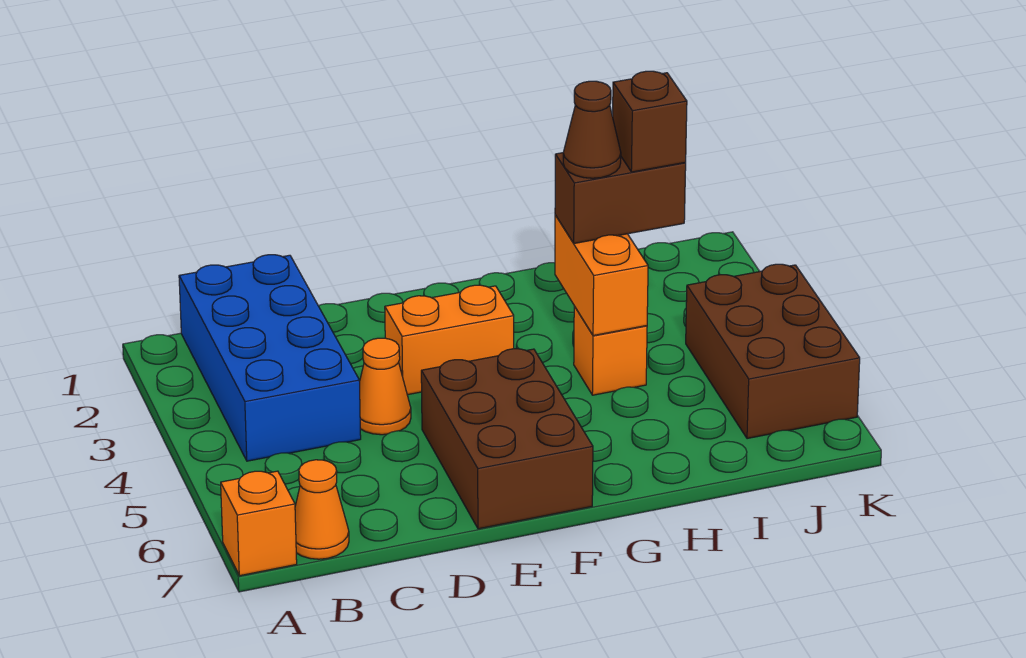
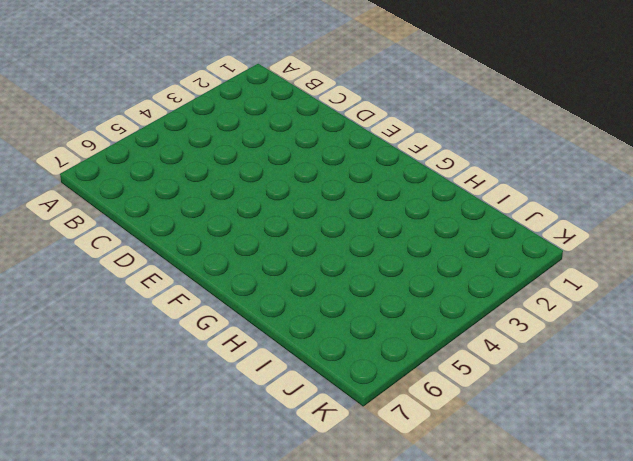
none -> orange 1x1 brick [221,471,297,576]
none -> blue 2x4 brick [179,255,361,461]
none -> orange 1x1 cone [295,460,349,559]

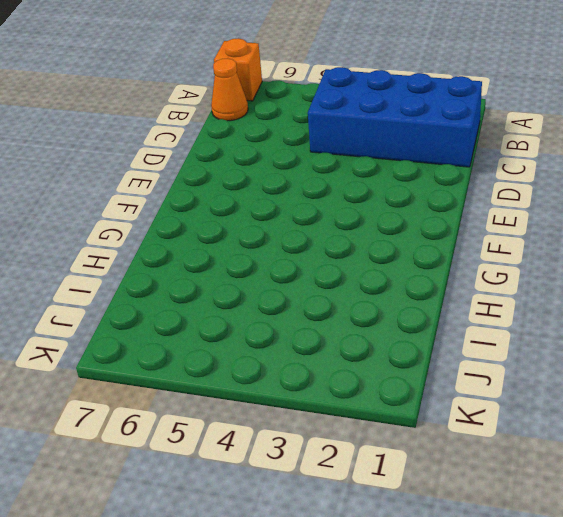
none -> orange 1x1 cone [360,338,411,435]
none -> orange 1x2 brick [385,285,514,395]
none -> brown 2x3 brick [421,349,593,529]

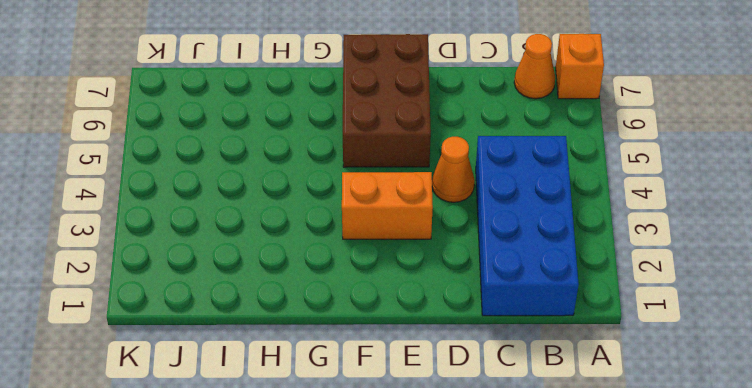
none -> orange 1x1 brick [574,306,647,395]
none -> brown 2x3 brick [686,264,860,439]
none -> orange 1x2 brick [555,215,648,336]

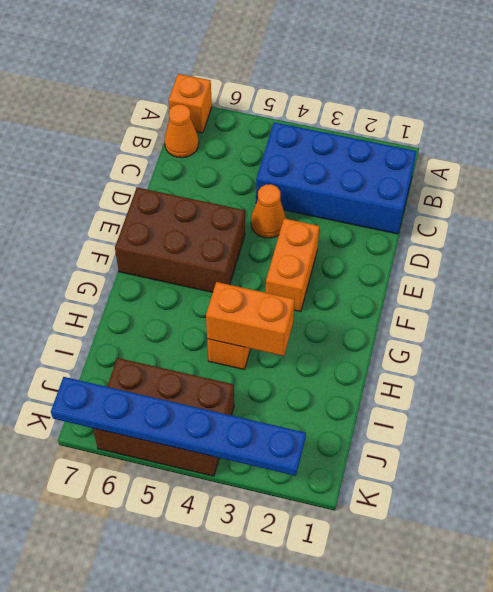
blue 1x6 plate [51,377,306,476] -> none
none -> brown 1x2 brick [555,153,686,244]
none -> brown 1x1 cone [563,81,621,178]
none -> brown 1x1 brick [613,71,687,172]

